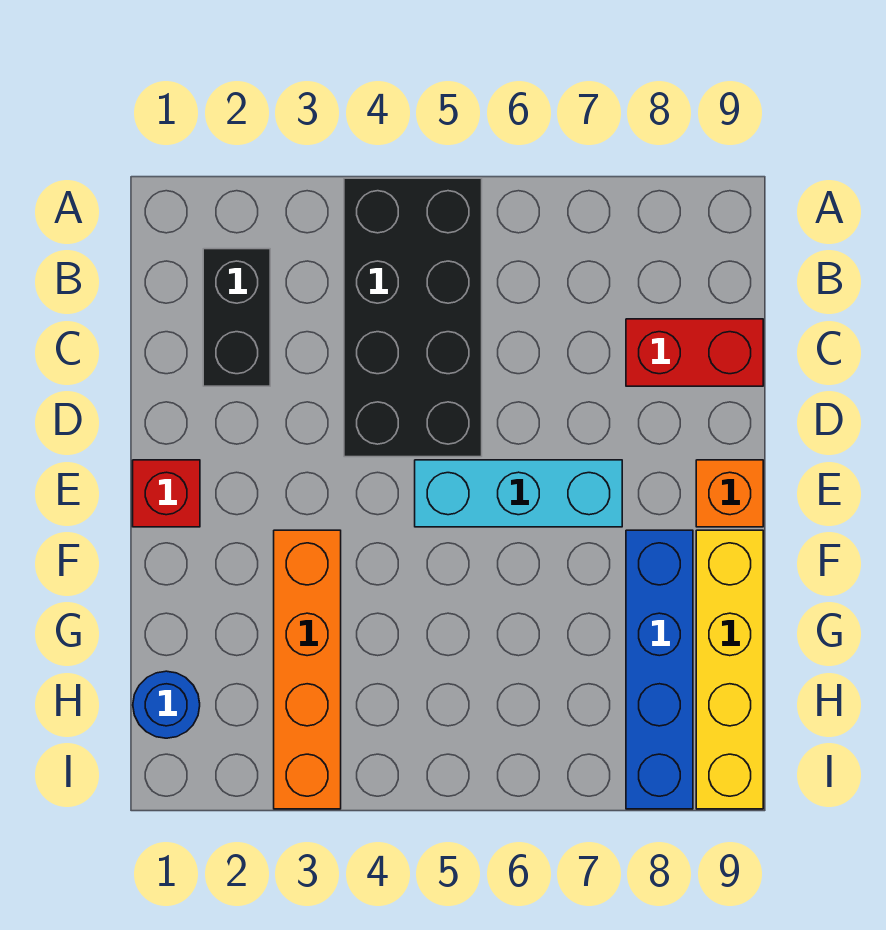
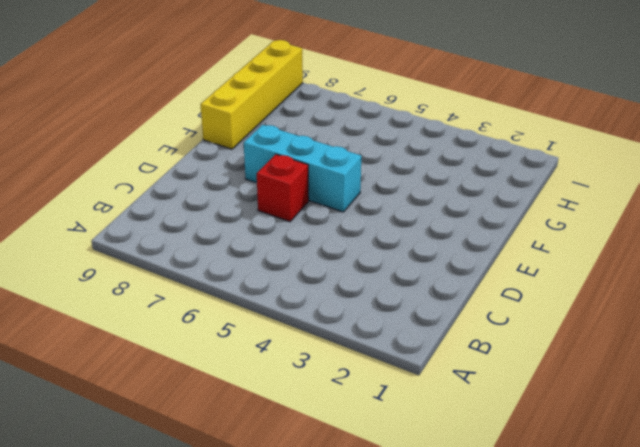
red 1x1 brick [257,154,309,222] -> red 1x1 brick moved to [133,460,200,527]
none -> black 2x4 brick [344,178,482,457]
none -> black 1x2 brick [203,249,270,386]

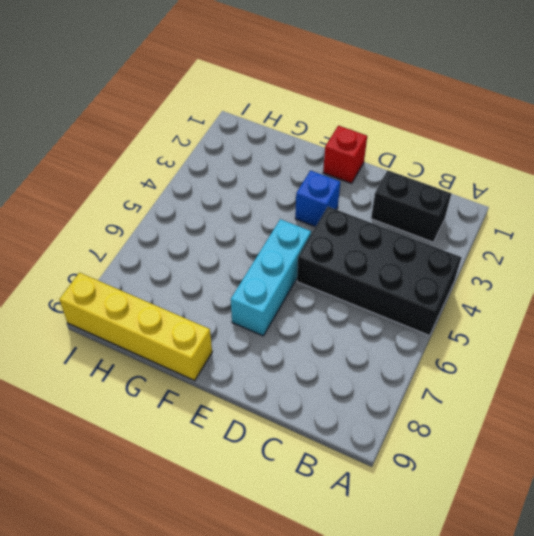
blue 1x1 brick [295,171,340,227] -> none
none -> red 1x2 brick [626,319,763,386]
none -> orange 1x1 brick [696,460,763,527]

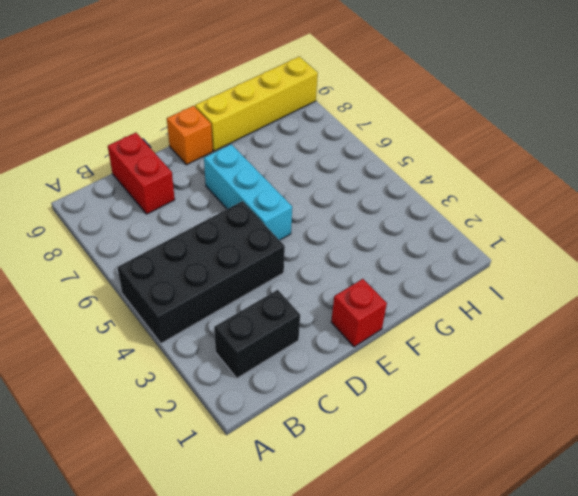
none -> orange 1x4 brick [274,530,341,809]
none -> blue 1x4 brick [626,530,693,809]

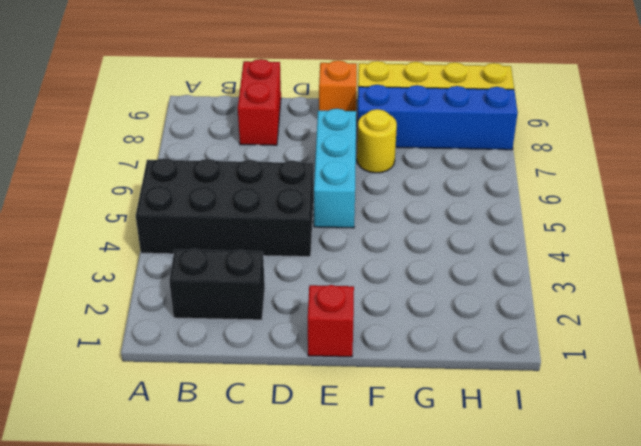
yellow 1x1 round brick [357,109,397,173] -> none
none -> orange 1x4 brick [274,530,341,809]
none -> blue 1x1 round brick [133,671,200,738]

